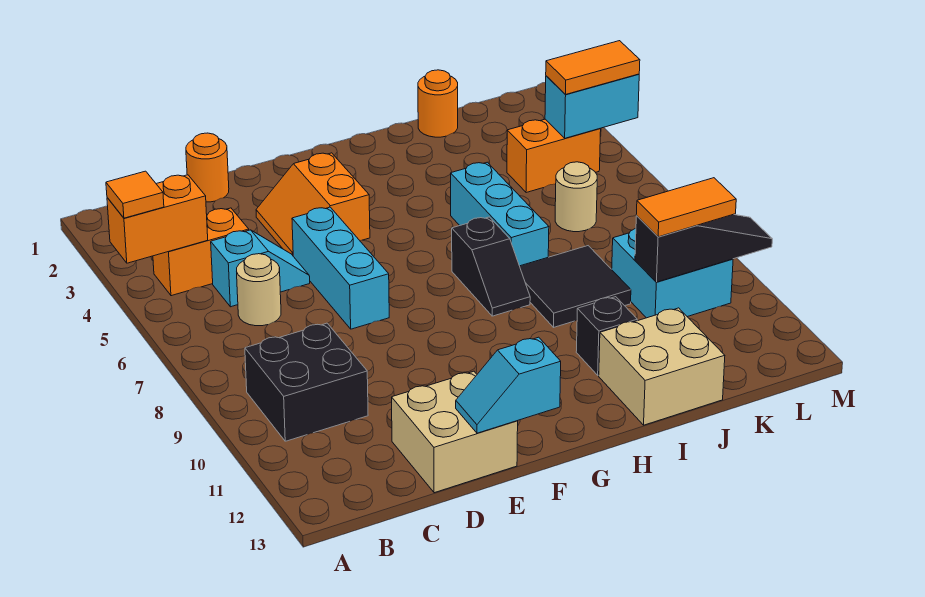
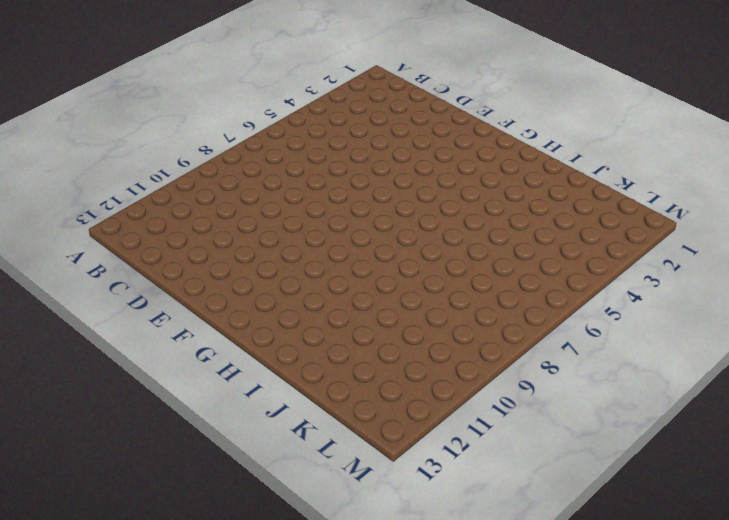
none -> orange 1x2 brick [153,208,249,296]
none -> black 2x2 brick [245,323,368,441]
none -> cyan 1x2 slope [211,230,310,307]

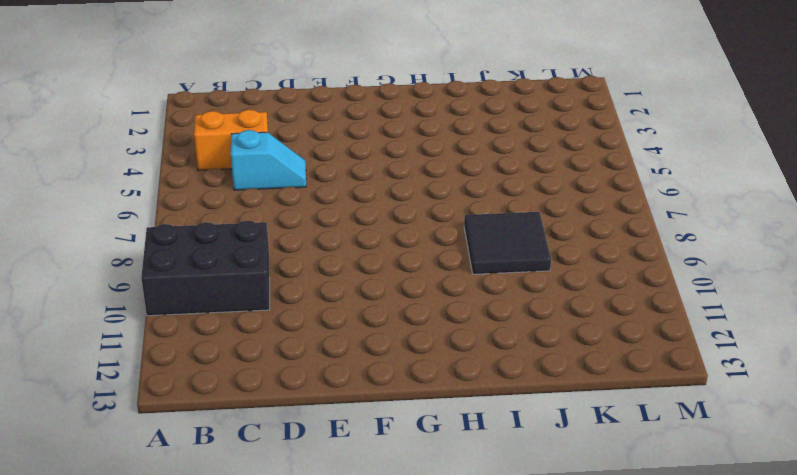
black 2x3 brick [141,221,270,316] -> black 2x2 brick [245,323,368,441]
none -> tan 1x1 round brick [237,254,281,326]
none -> orange 1x1 round brick [186,133,229,202]
none -> tan 2x2 brick [392,371,518,493]

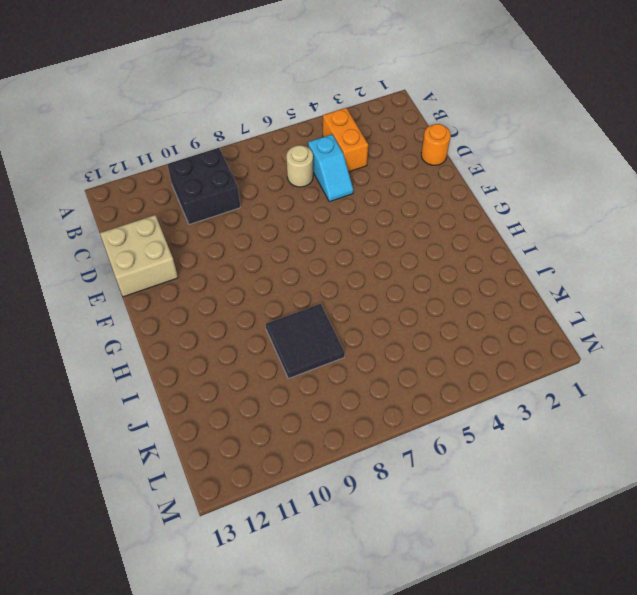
none -> orange 2x2 slope [256,153,370,255]
none -> cyan 1x3 brick [292,207,389,329]
none -> black 1x2 slope [452,217,530,316]

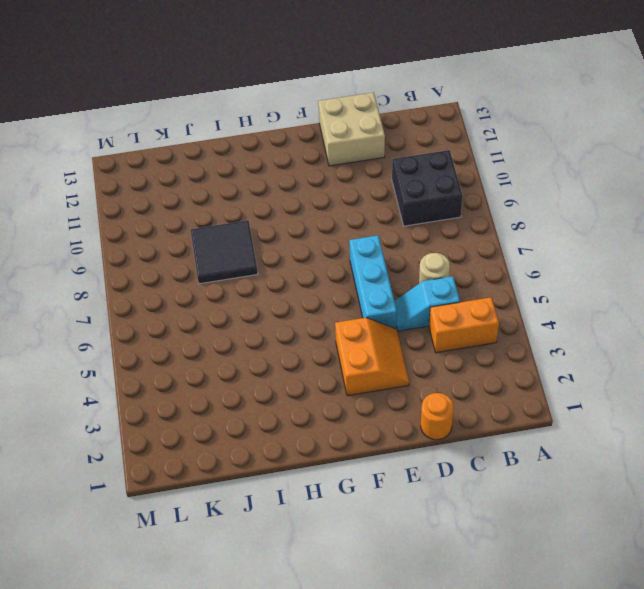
none -> black 1x2 slope [452,217,530,316]
none -> cyan 1x3 brick [451,162,549,266]
none -> black 1x1 brick [576,297,637,375]

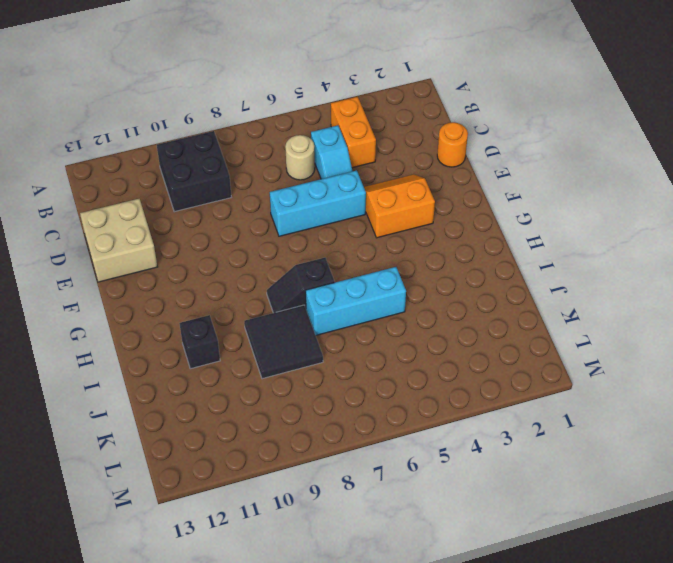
none -> tan 2x2 brick [599,308,725,425]
none -> orange 1x1 round brick [418,70,458,137]
none -> orange 1x2 brick [507,119,601,193]

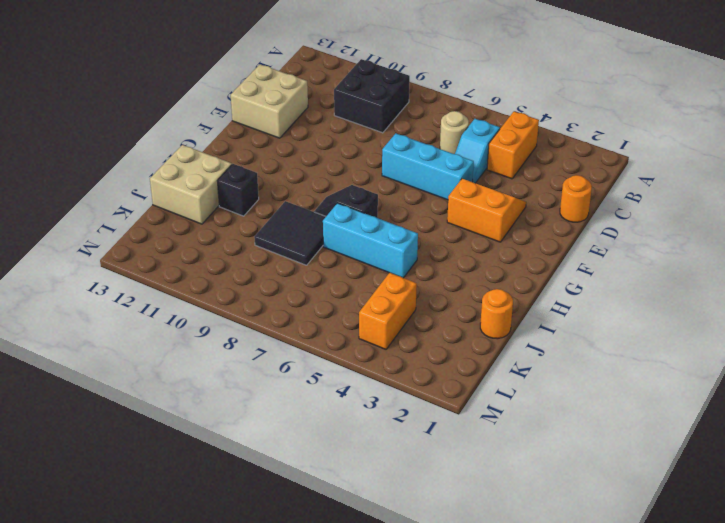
none -> tan 1x1 round brick [555,162,597,232]
none -> cyan 2x2 brick [612,228,733,318]
none -> orange 1x2 brick [107,175,208,263]

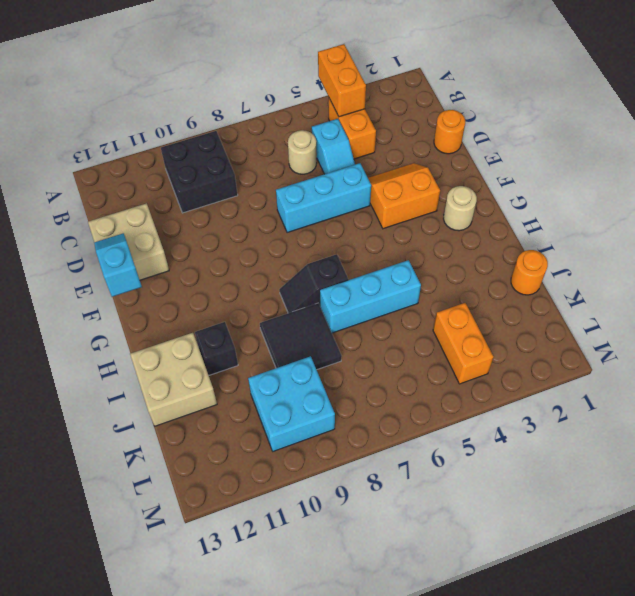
tan 1x1 round brick [443,186,477,231] -> tan 1x1 round brick moved to [555,162,597,232]
none -> black 1x3 slope [635,214,772,282]
none -> cyan 1x2 brick [545,74,639,138]
none -> orange 1x1 tile [106,171,164,218]

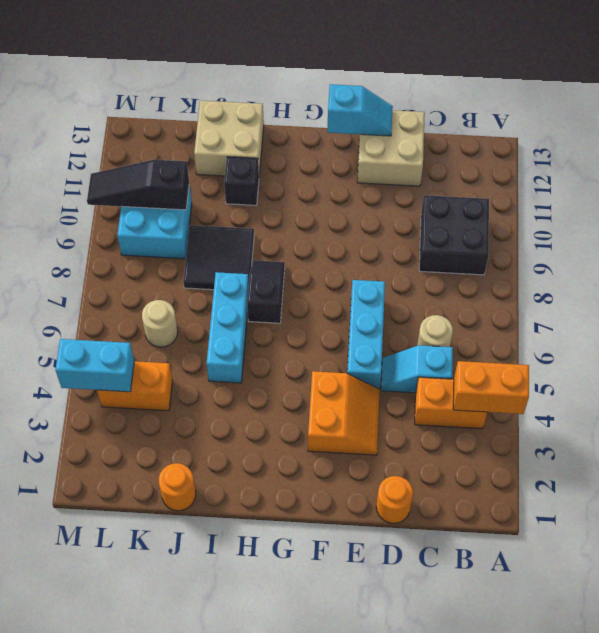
none -> orange 1x1 tile [106,171,164,218]
none -> orange 1x2 tile [636,178,736,237]
none -> orange 1x2 tile [546,41,640,95]

